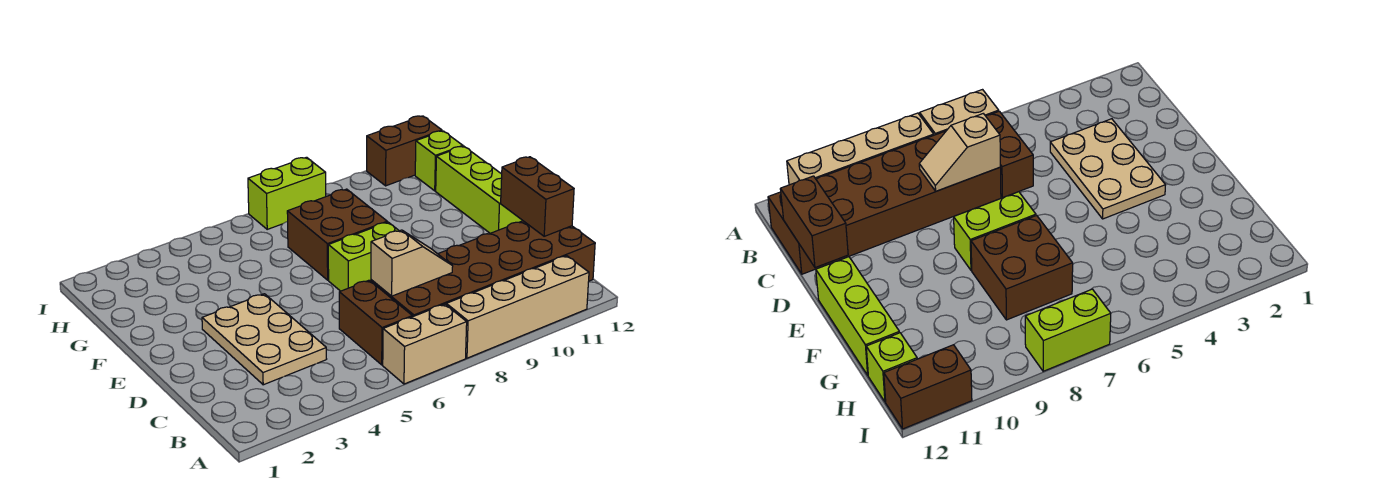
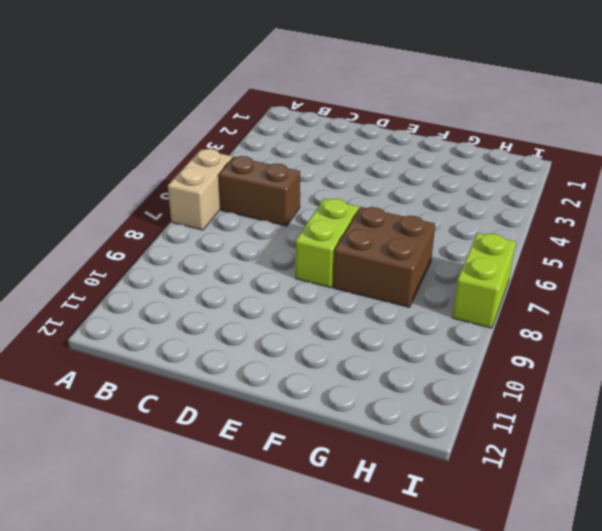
none -> tan 1x4 brick [446,256,589,358]
none -> brown 2x6 brick [371,221,595,317]
none -> tan 2x3 plate [202,294,326,385]

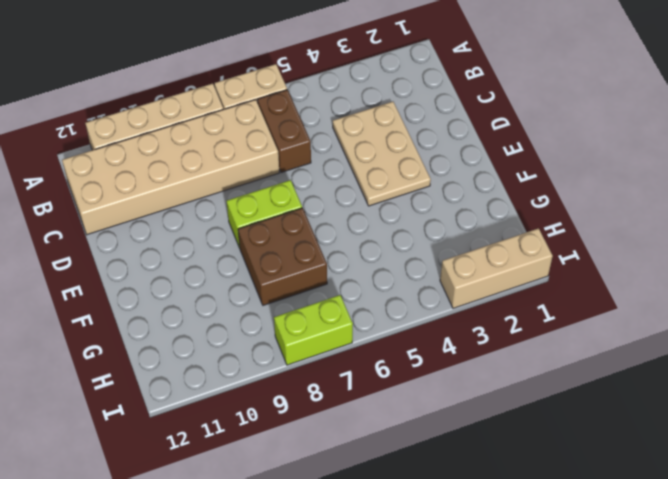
tan 2x6 brick [62,100,279,235] -> brown 2x6 brick [371,221,595,317]
tan 1x3 brick [440,228,553,308] -> none
none -> lime 1x3 brick [436,146,523,233]
none -> lime 1x1 brick [415,131,463,191]
none -> brown 1x2 brick [367,116,442,186]

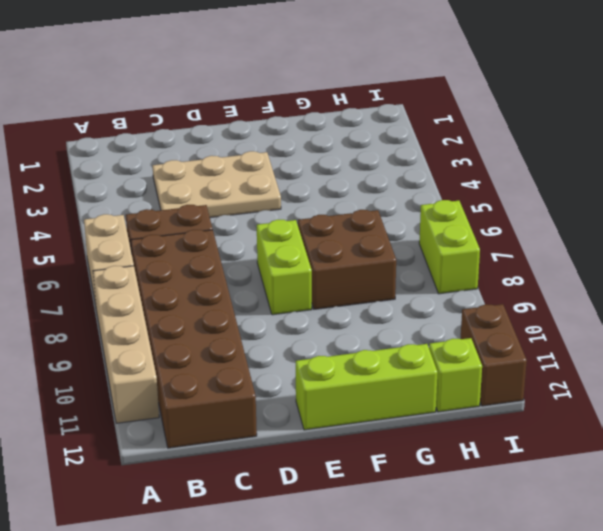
none -> tan 1x2 slope [371,230,453,296]
none -> brown 1x2 brick [501,157,574,236]

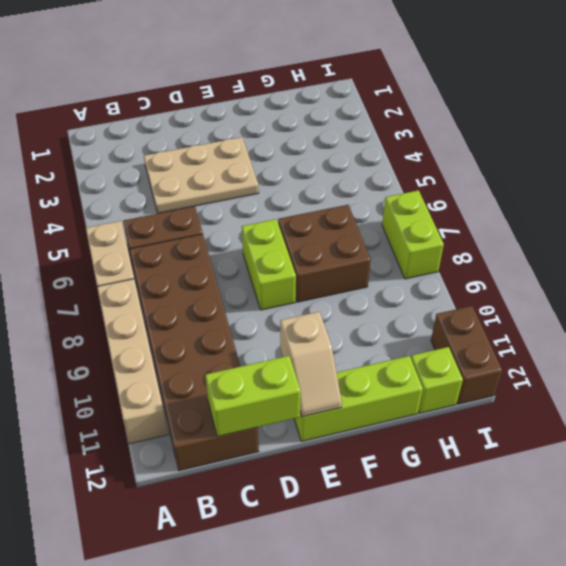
lime 1x2 brick [205,356,301,437] -> brown 1x2 brick [501,157,574,236]
tan 1x2 slope [280,312,342,417] -> tan 1x2 slope moved to [371,230,453,296]

